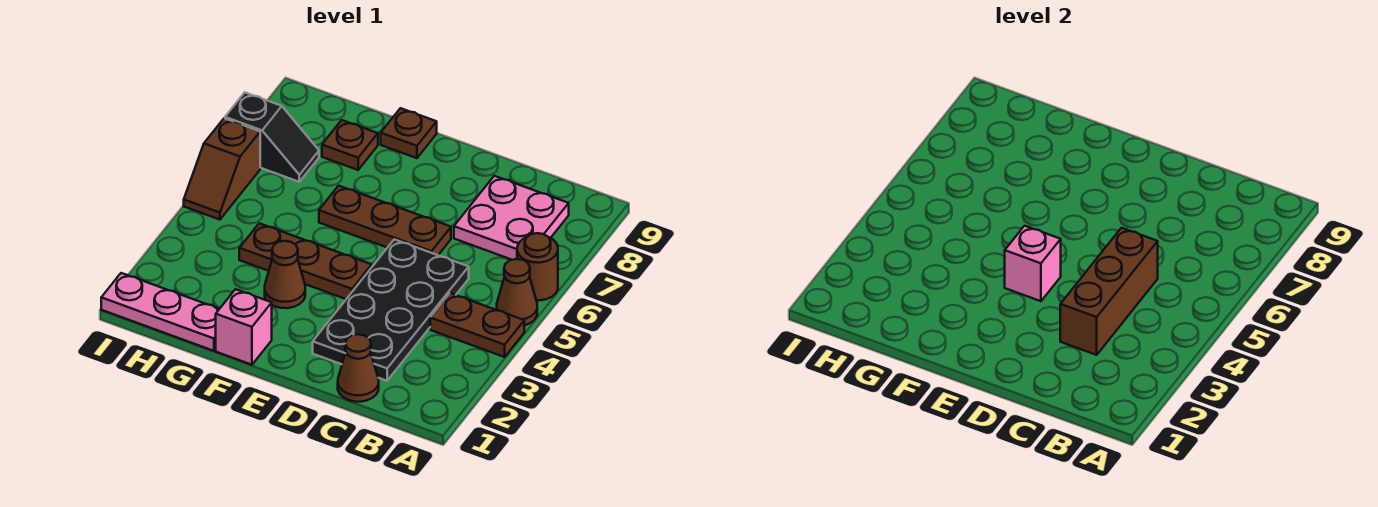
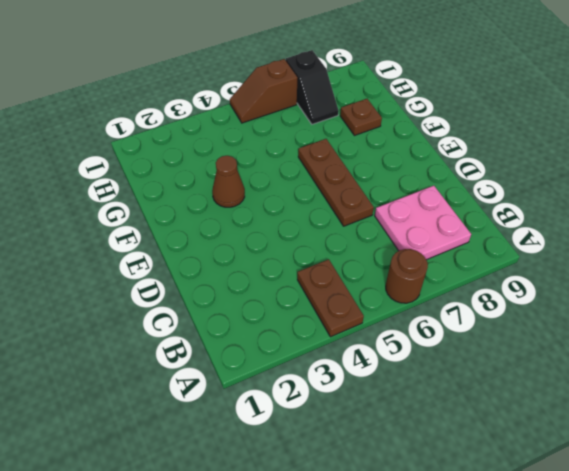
none -> brown 1x1 cone [497,259,537,325]
none -> brown 1x1 cone [338,334,379,402]
none -> black 2x4 plate [313,239,469,381]

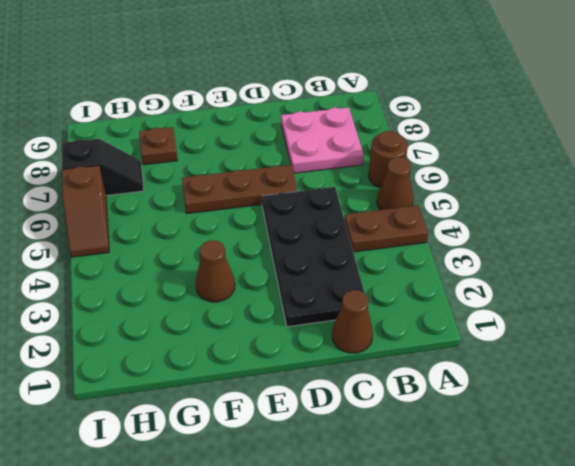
none -> brown 1x3 plate [239,223,372,299]
none -> pink 1x1 brick [216,289,272,365]
none -> brown 1x1 plate [381,108,437,158]

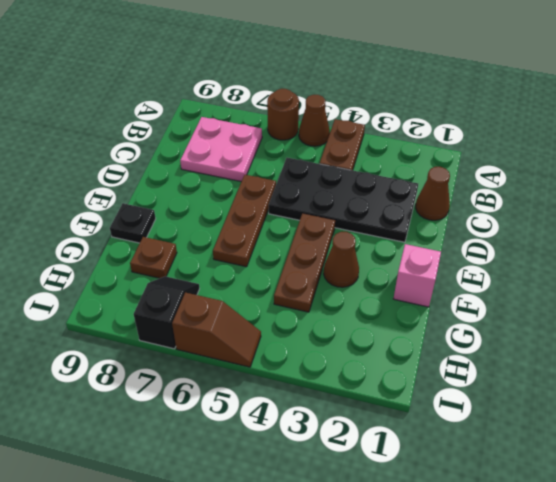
black 1x1 plate [110,203,156,243] -> brown 1x1 plate [381,108,437,158]
none -> pink 1x3 plate [101,273,219,351]
none -> brown 1x3 brick [1060,228,1158,355]
none -> pink 1x1 brick [1005,226,1061,301]

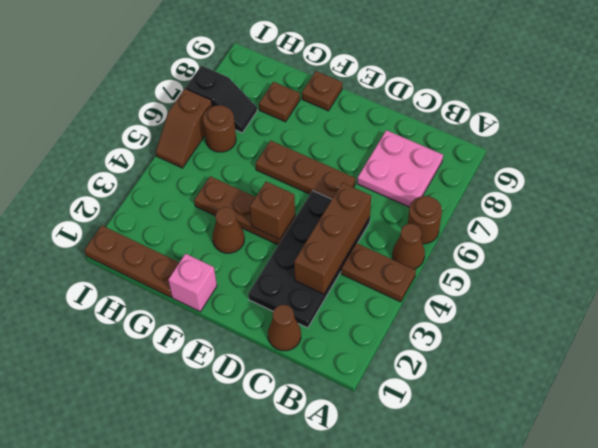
brown 1x1 brick [250,182,295,239] -> pink 1x1 brick [1005,226,1061,301]
brown 1x3 plate [84,225,179,297] -> pink 1x3 plate [101,273,219,351]
brown 1x1 round brick [203,105,236,152] -> none

